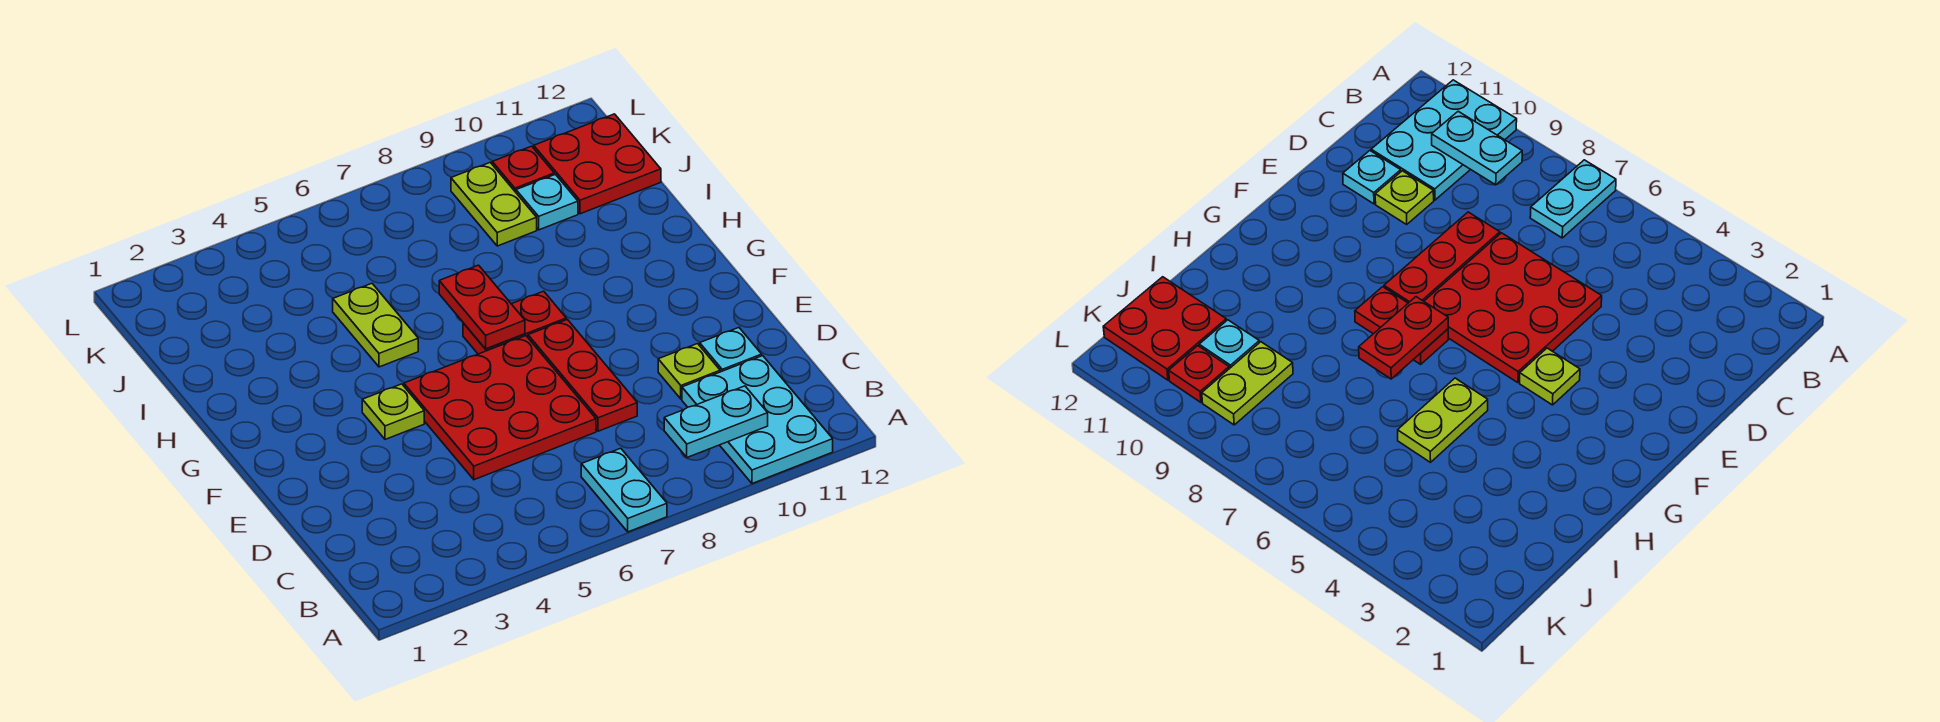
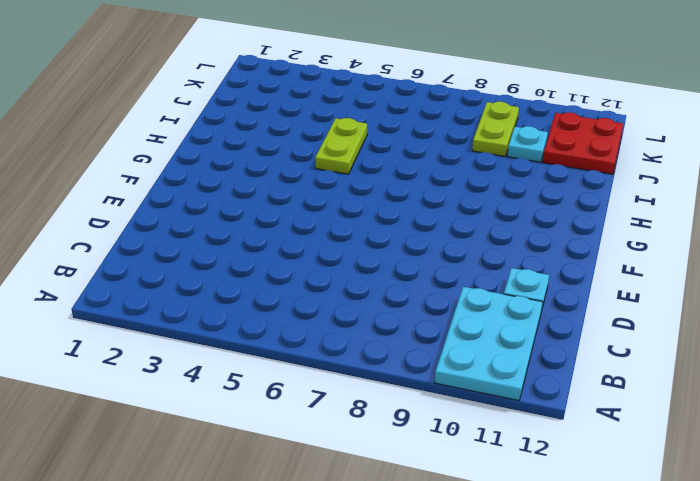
none -> cyan 1x2 plate [581,448,667,532]
none -> red 3x3 plate [404,336,596,480]
none -> red 1x3 plate [528,319,637,431]

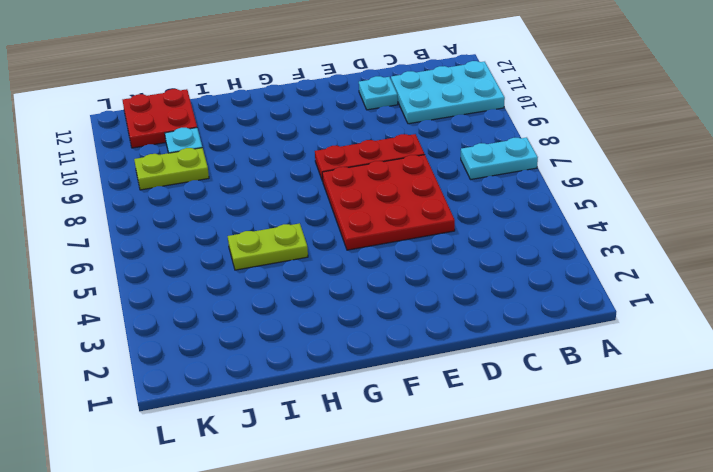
none -> lime 1x1 plate [658,344,720,399]
none -> lime 1x1 plate [362,384,424,439]
none -> red 1x2 plate [463,291,566,354]

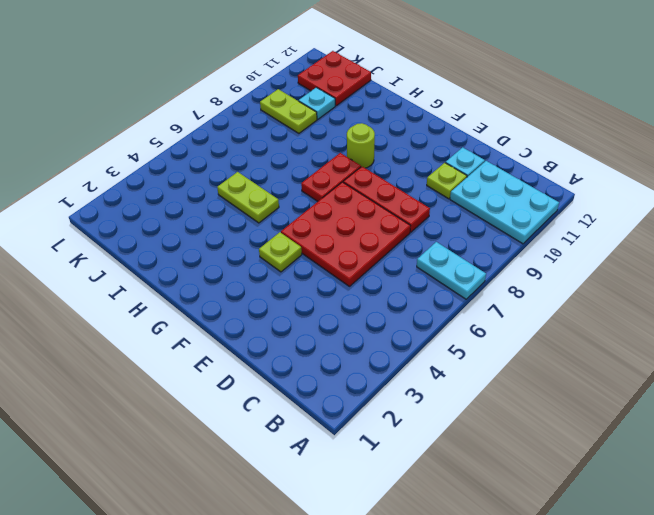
lime 1x1 round brick [347,123,375,168] -> none
none -> red 1x1 plate [492,146,554,192]
none -> cyan 1x2 plate [664,386,768,457]
none -> red 1x2 plate [439,265,525,349]

